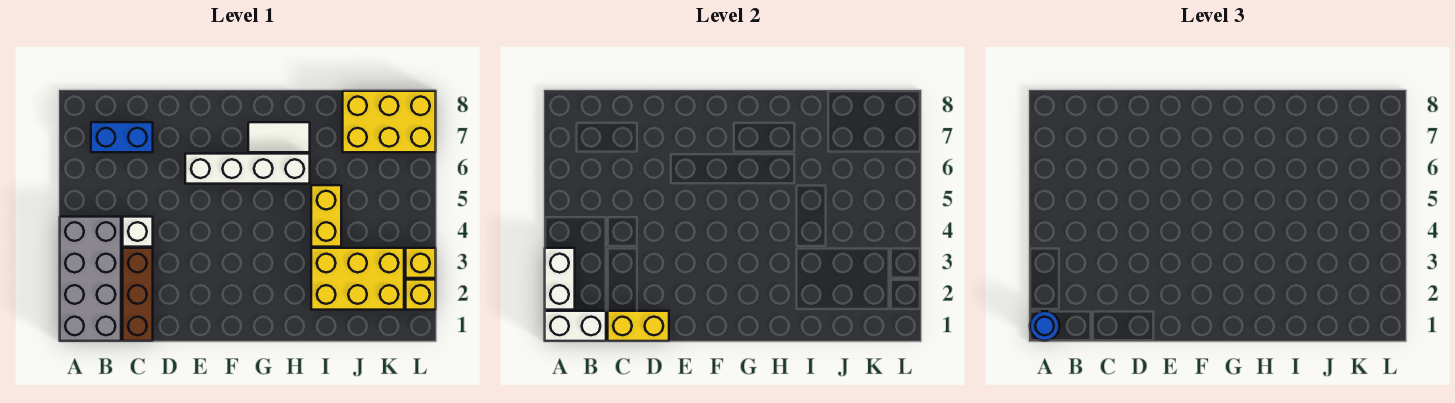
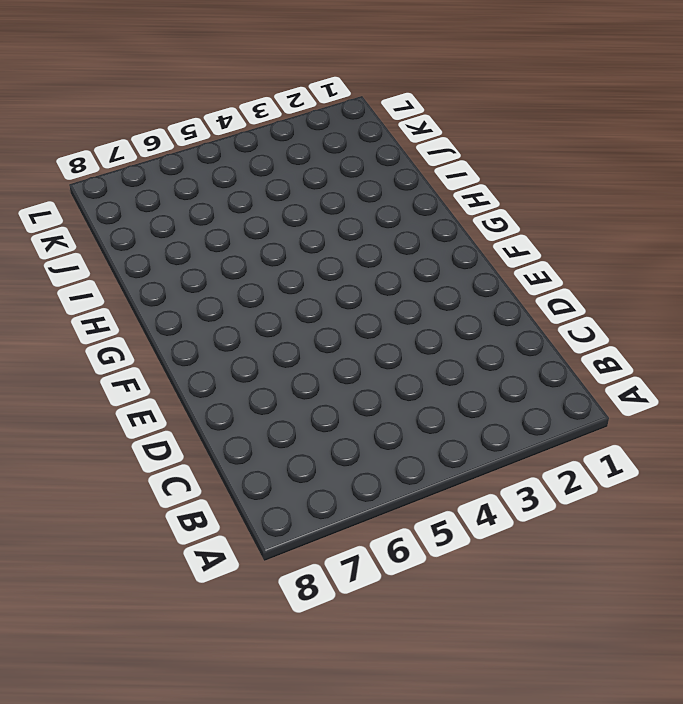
none -> grey 2x4 brick [60,217,121,341]
none -> blue 1x2 brick [91,122,153,152]
none -> brown 1x3 brick [123,248,153,341]

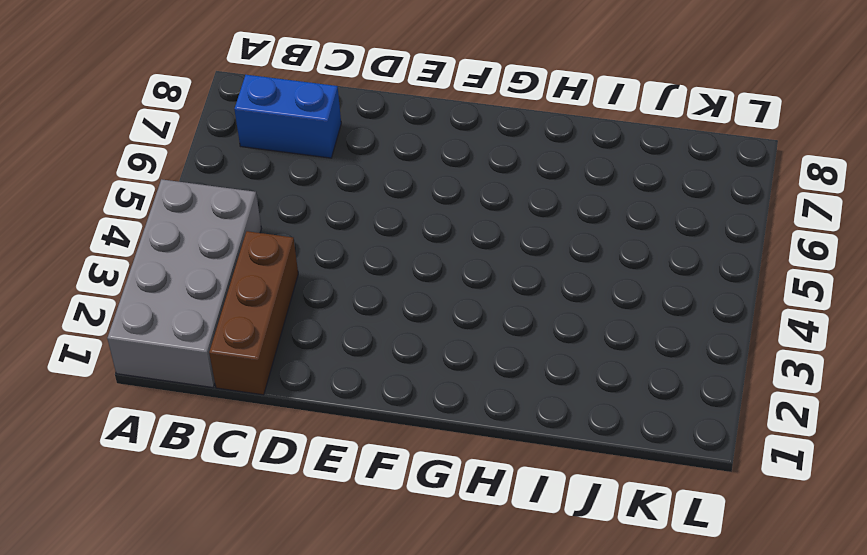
none -> white 1x1 brick [123,217,153,247]
none -> white 1x4 brick [185,154,310,184]
none -> white 1x2 tile [248,122,310,152]

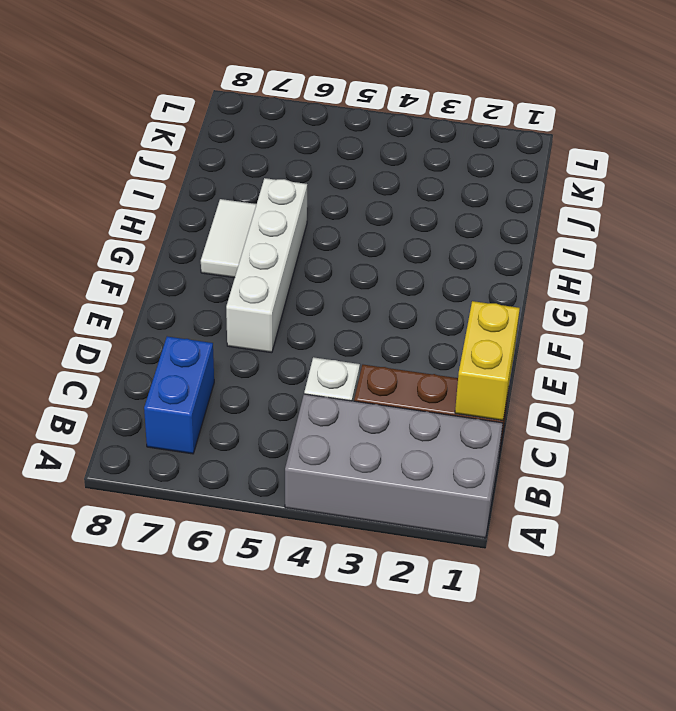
none -> yellow 2x3 brick [311,248,404,310]
none -> yellow 1x2 brick [311,185,341,247]
none -> yellow 2x3 brick [343,91,436,152]

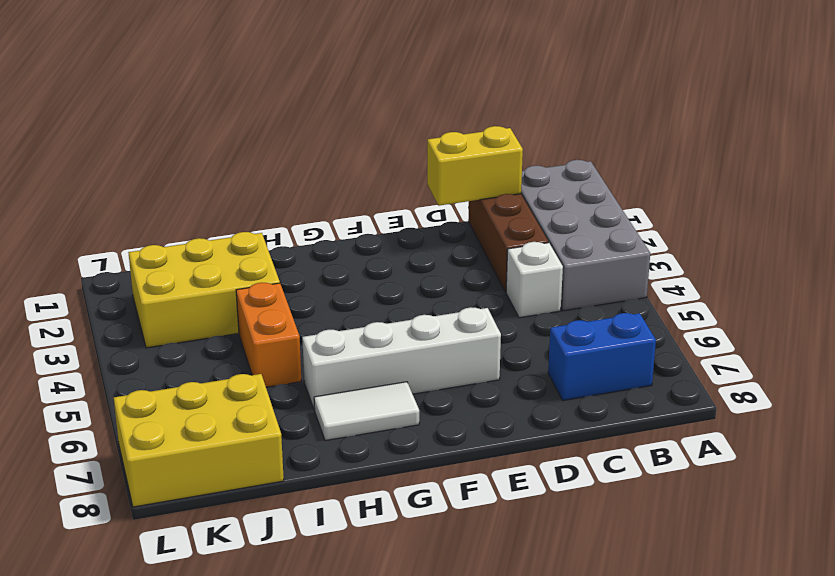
orange 1x2 brick [236,283,301,387] -> yellow 1x2 brick [311,185,341,247]
none -> yellow 1x1 brick [406,280,436,310]
none -> yellow 1x1 brick [406,248,436,278]
none -> white 1x2 brick [545,311,606,341]

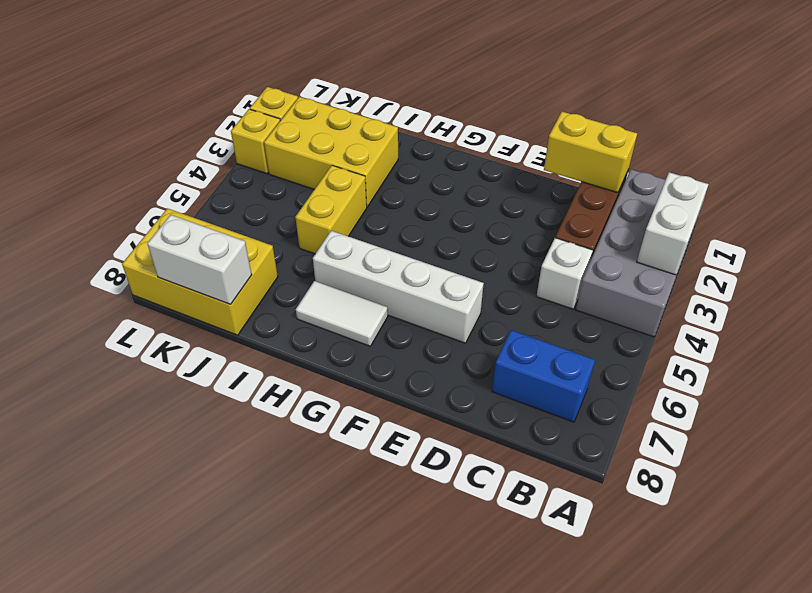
white 1x2 brick [147,215,252,304] -> white 1x2 brick moved to [545,311,606,341]
none -> blue 1x1 round brick [1030,311,1060,341]

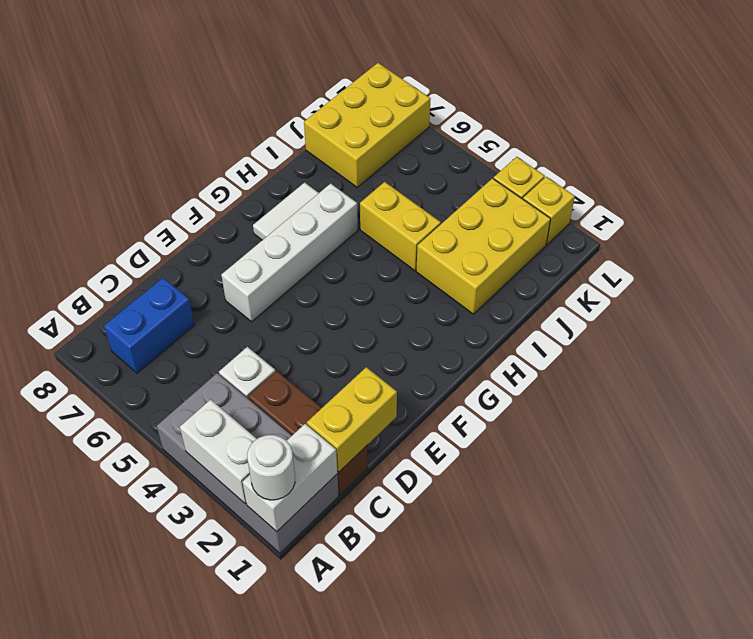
white 1x1 round brick [247,435,295,500] -> blue 1x1 round brick [1030,311,1060,341]

